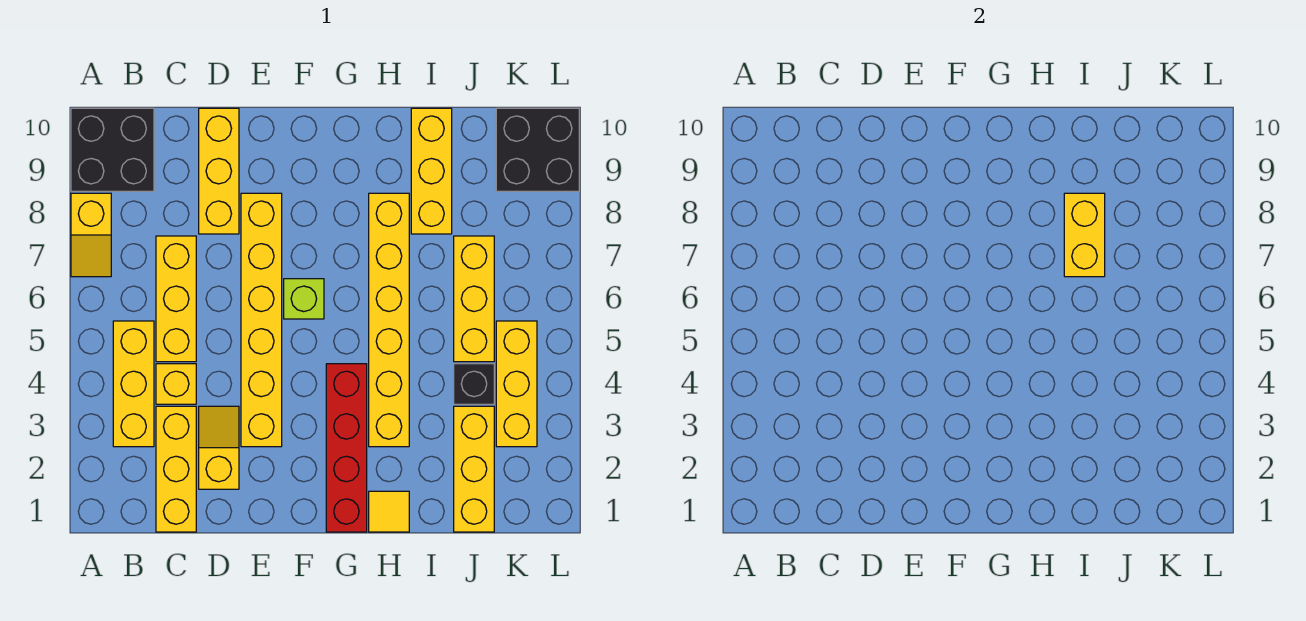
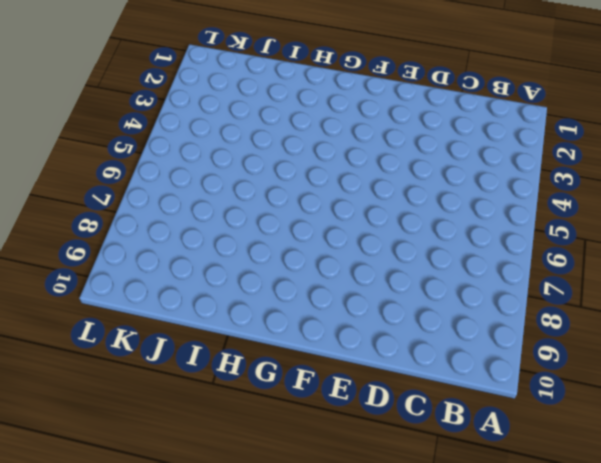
none -> yellow 1x2 slope [71,193,111,277]
none -> black 2x2 brick [71,108,154,191]
none -> yellow 1x3 brick [113,321,154,447]

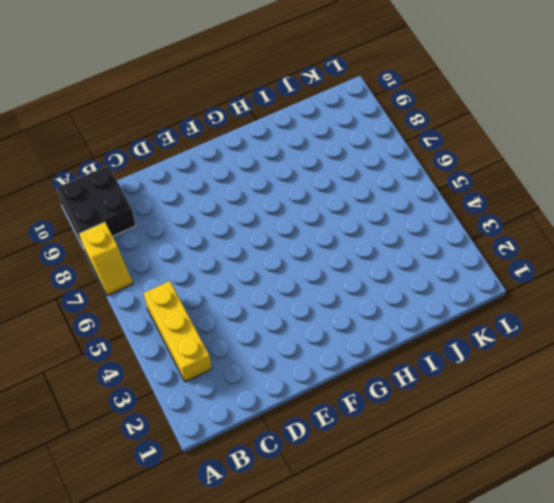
none -> yellow 1x3 brick [156,406,196,532]
none -> yellow 1x1 brick [156,364,196,404]
none -> yellow 1x3 brick [156,236,196,362]

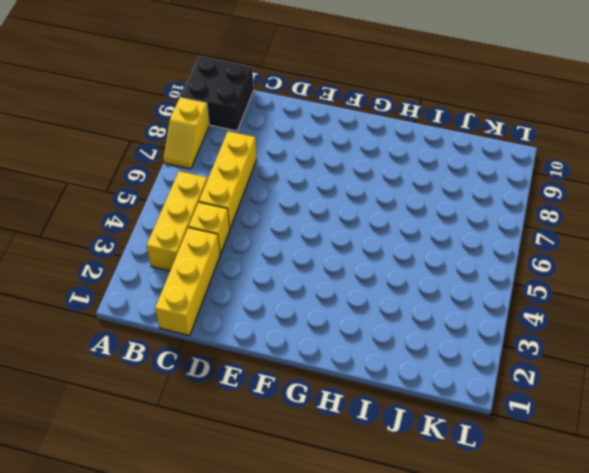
none -> yellow 1x2 slope [199,406,239,489]
none -> yellow 1x3 brick [199,108,239,234]
none -> yellow 1x6 brick [241,193,282,447]

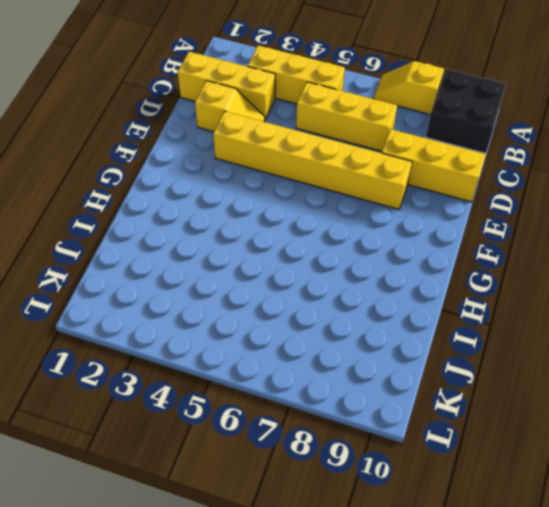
none -> yellow 1x1 brick [156,364,196,404]
none -> lime 1x1 brick [284,279,324,319]
none -> red 1x4 brick [326,364,367,532]

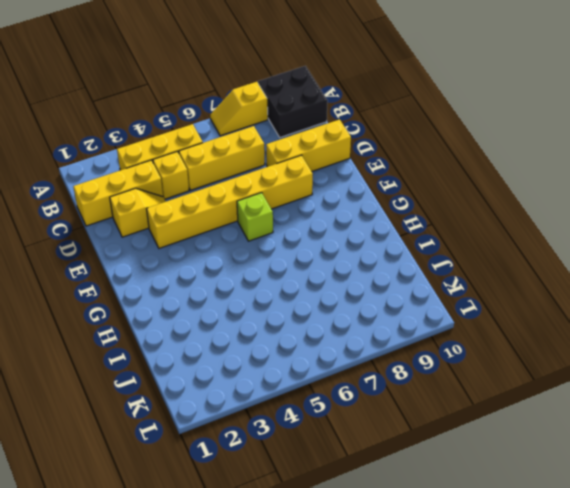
none -> red 1x4 brick [326,364,367,532]
none -> yellow 1x1 tile [369,491,409,532]
none -> yellow 1x6 brick [369,193,409,447]

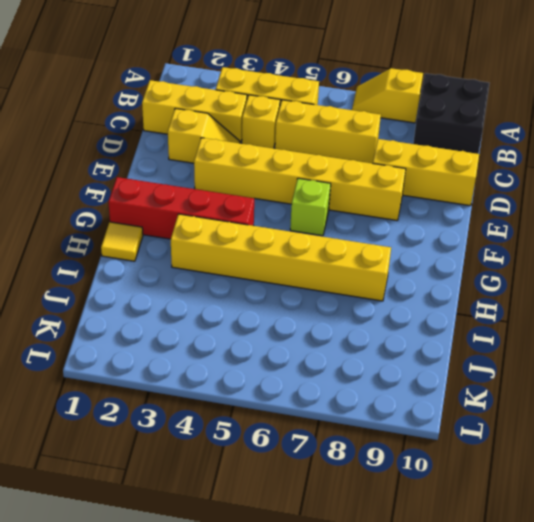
none -> yellow 1x3 brick [411,108,452,234]
none -> yellow 1x3 brick [454,406,494,532]
none -> black 1x1 brick [454,364,494,404]

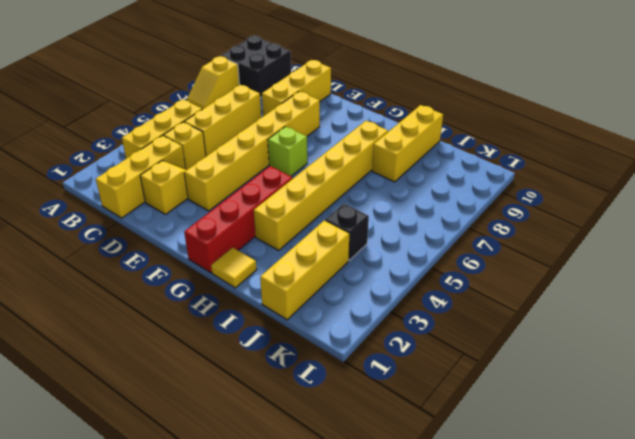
none -> yellow 1x3 brick [454,236,494,362]
none -> yellow 1x3 brick [496,321,537,447]
none -> black 2x2 brick [496,108,579,191]

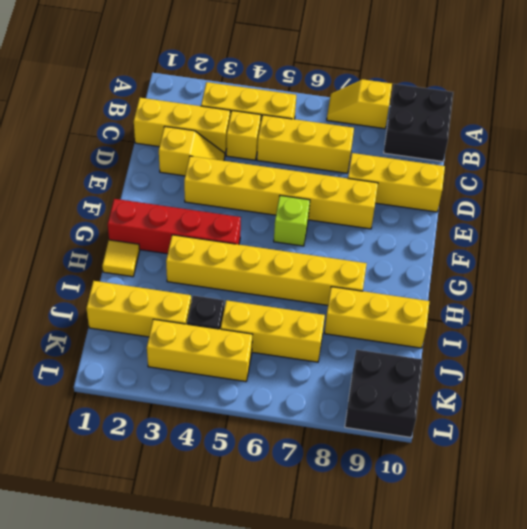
none -> yellow 1x2 brick [1064,193,1105,277]

